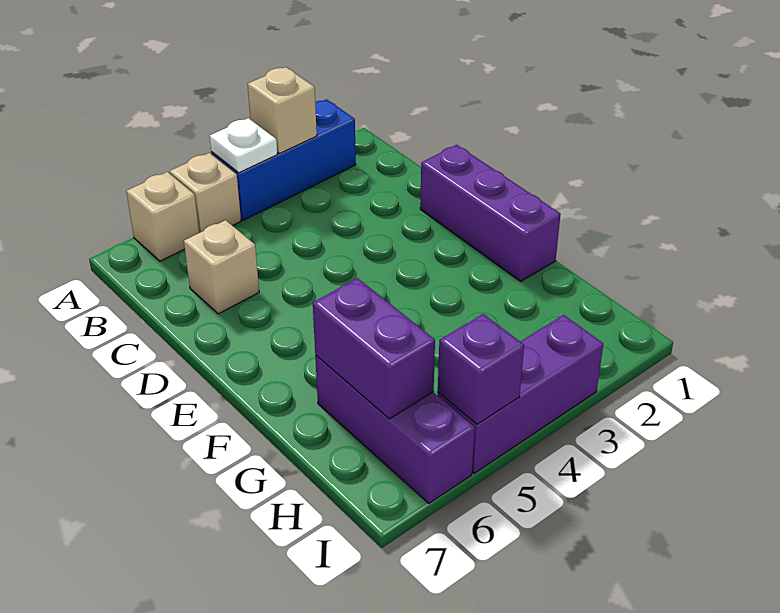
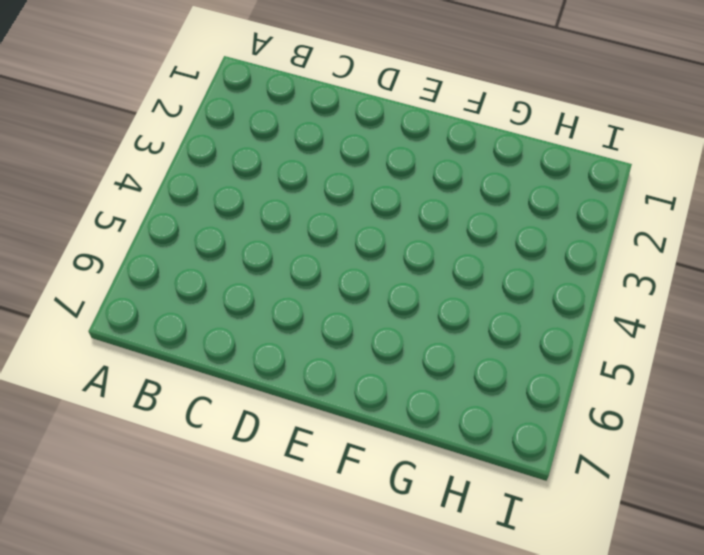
none -> blue 1x3 brick [211,99,356,220]
none -> tan 1x1 brick [170,153,241,233]

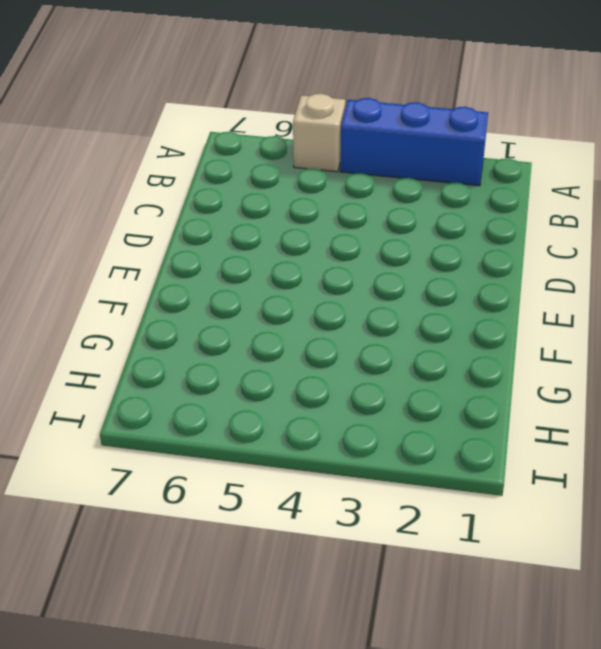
none -> tan 1x1 brick [126,172,199,261]
none -> tan 1x1 brick [184,220,259,314]

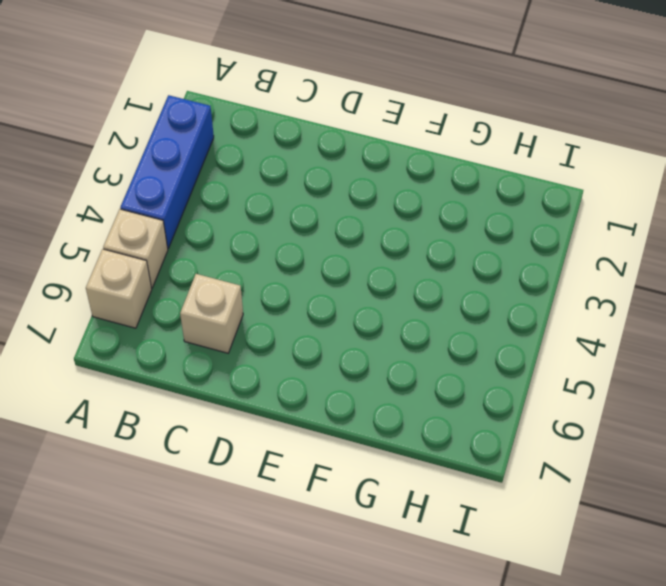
none -> purple 1x3 brick [420,145,561,281]
none -> purple 1x3 brick [315,355,475,503]

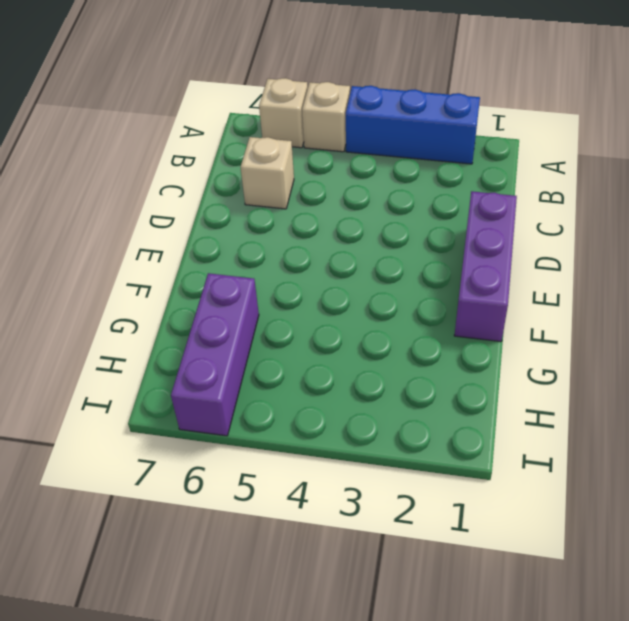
none -> purple 1x3 brick [438,315,603,473]
none -> tan 1x1 brick [248,67,317,154]

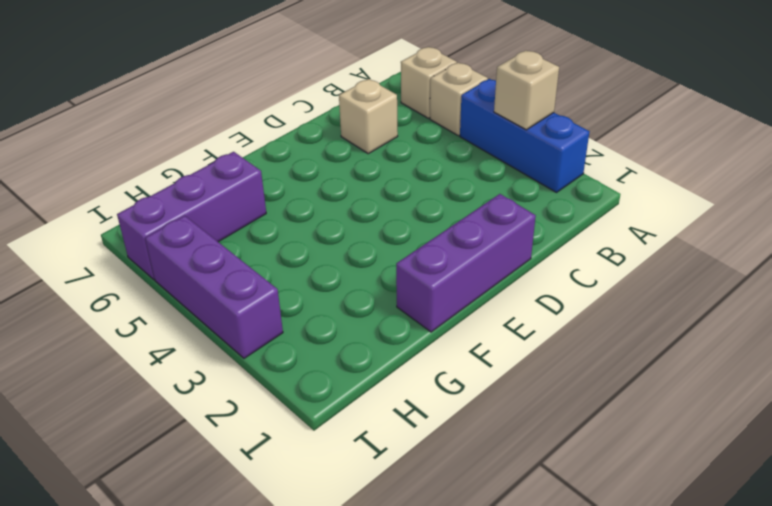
none -> white 1x1 plate [210,118,277,173]
none -> purple 1x2 brick [313,278,435,419]

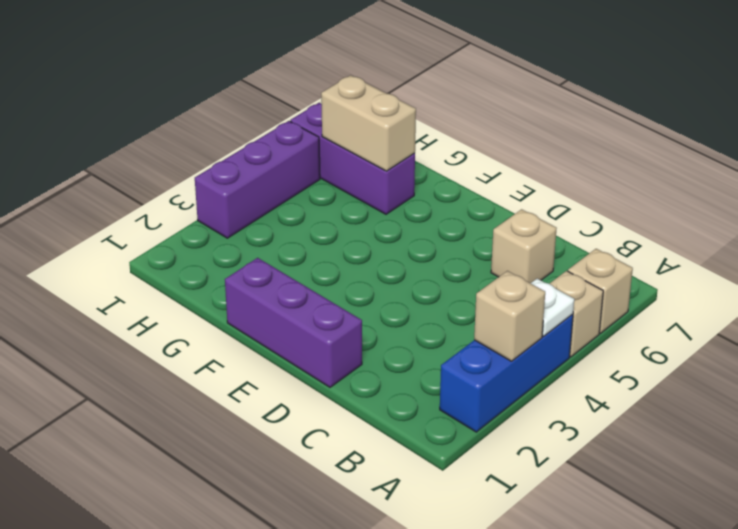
tan 1x2 brick [321,75,416,171] -> purple 1x2 brick [313,278,435,419]
none -> purple 1x1 brick [438,314,524,424]

